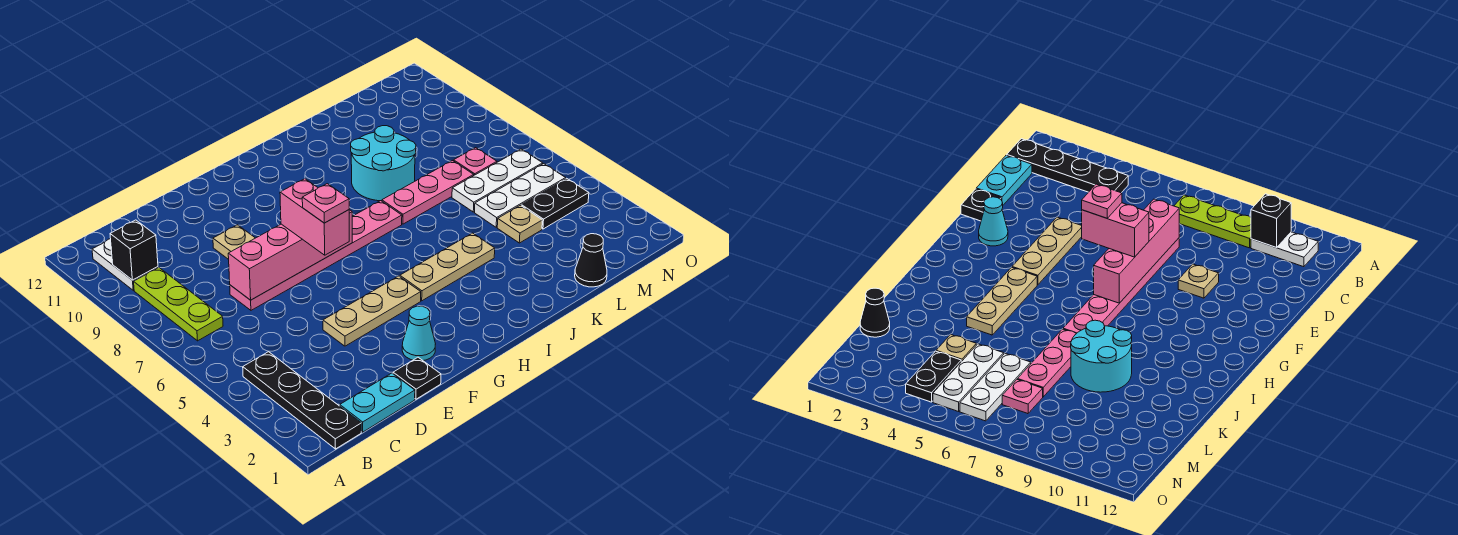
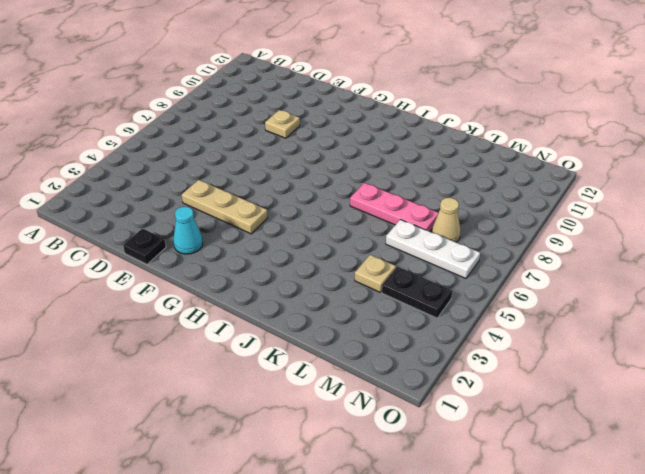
tan 1x1 cone [432,198,460,242] -> pink 1x1 plate [454,148,497,175]
none -> black 1x4 plate [243,352,361,449]
none -> lime 1x3 plate [134,268,223,341]
none -> white 1x2 plate [92,239,158,290]

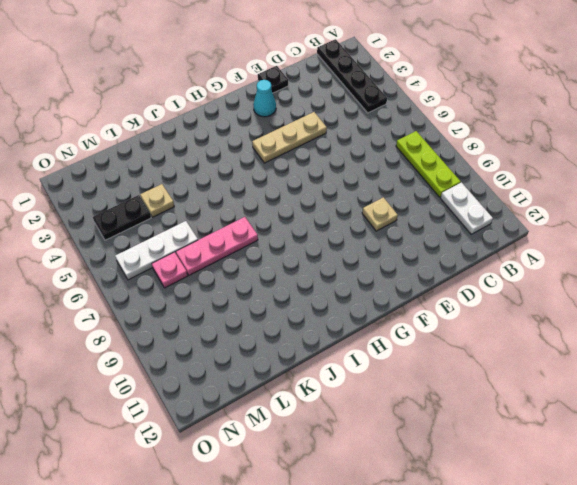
none -> cyan 1x2 plate [340,373,415,432]
none -> pink 1x6 plate [230,201,402,310]
none -> tan 1x3 plate [400,233,495,301]

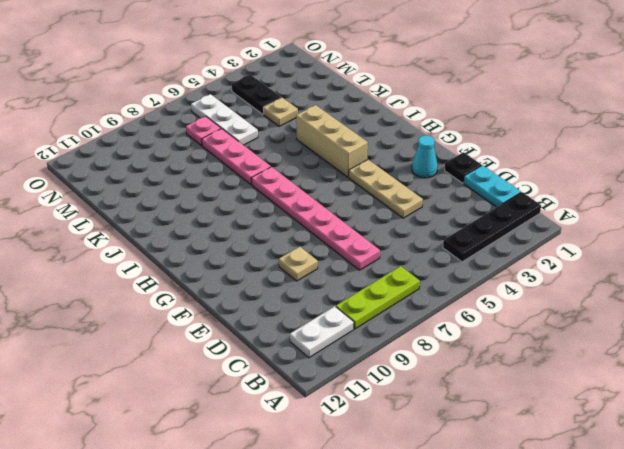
tan 1x3 brick [296,105,368,177] -> tan 1x3 plate [400,233,495,301]
none -> cyan 2x2 round brick [351,126,416,201]
none -> black 1x1 cone [575,234,607,287]
none -> white 1x3 plate [475,164,566,227]

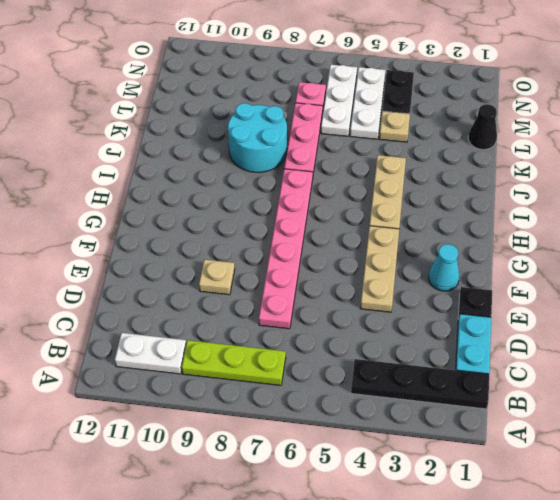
none -> black 1x1 brick [110,220,158,280]
none -> pink 1x4 brick [228,210,352,300]
none -> pink 1x2 brick [280,179,349,255]

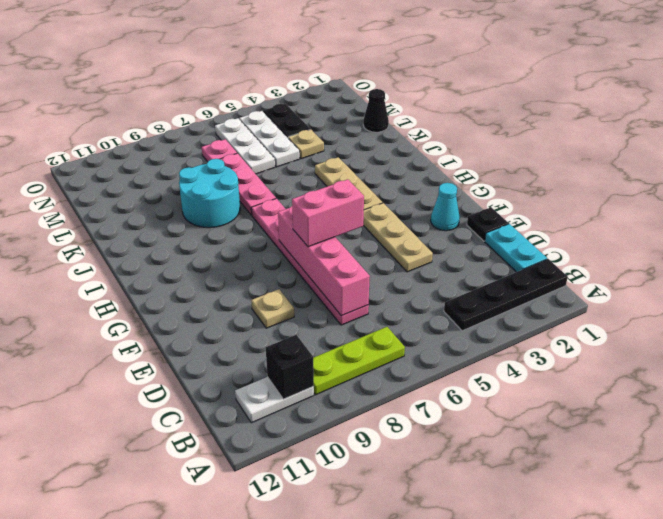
none -> pink 1x1 plate [302,184,349,223]

